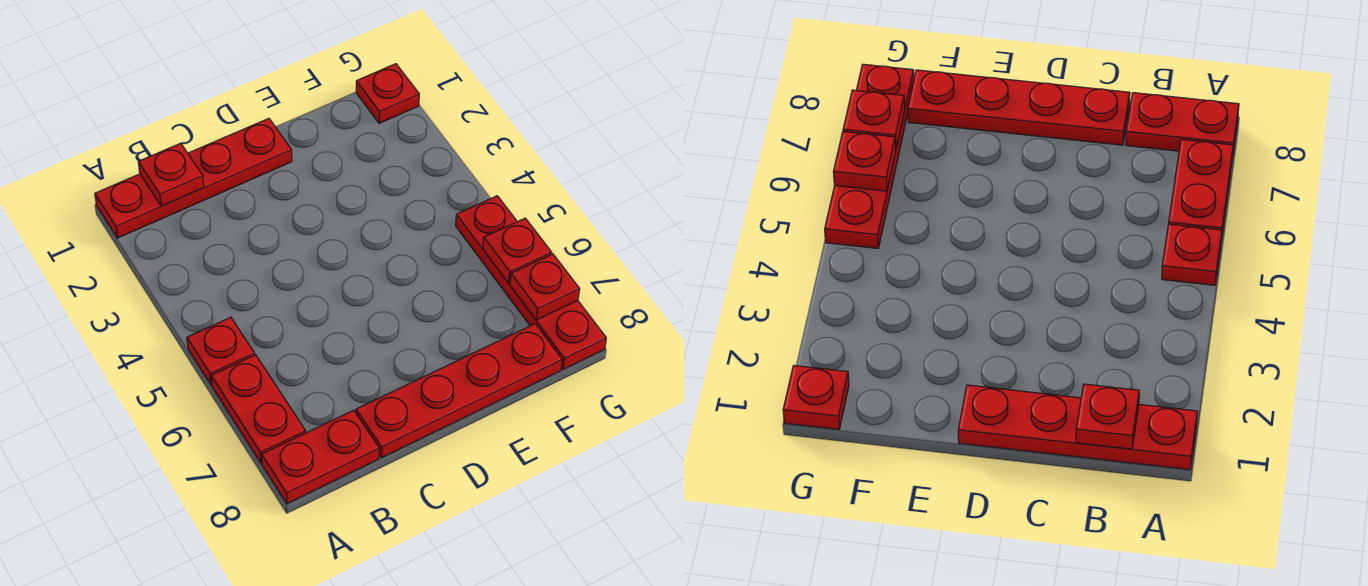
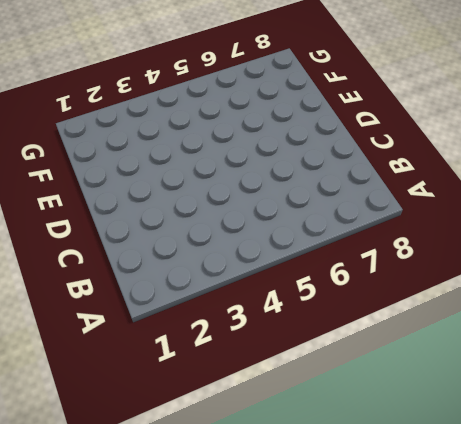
none -> red 1x4 plate [95,118,292,238]
none -> red 1x1 plate [187,317,255,385]

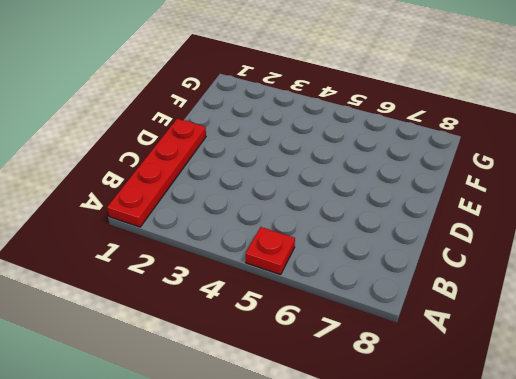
none -> red 1x2 plate [211,355,306,463]
none -> red 1x2 plate [262,410,379,504]

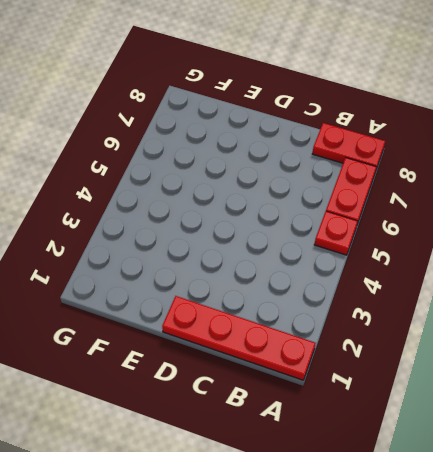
none -> red 1x4 plate [356,324,562,458]
none -> red 1x1 plate [356,64,419,123]

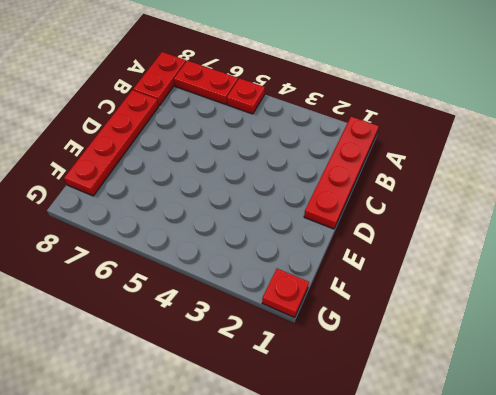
none -> red 1x4 plate [456,196,606,369]
none -> red 1x1 plate [138,143,204,206]

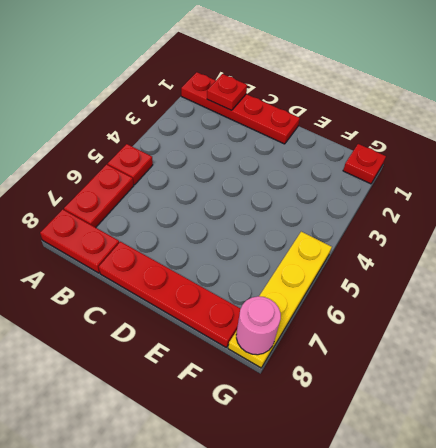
yellow 1x4 plate [228,232,332,368] -> red 1x4 plate [456,196,606,369]
pink 1x1 round brick [236,296,281,355] -> none
none -> red 1x1 plate [483,218,552,283]
none -> red 1x1 plate [510,254,580,320]

